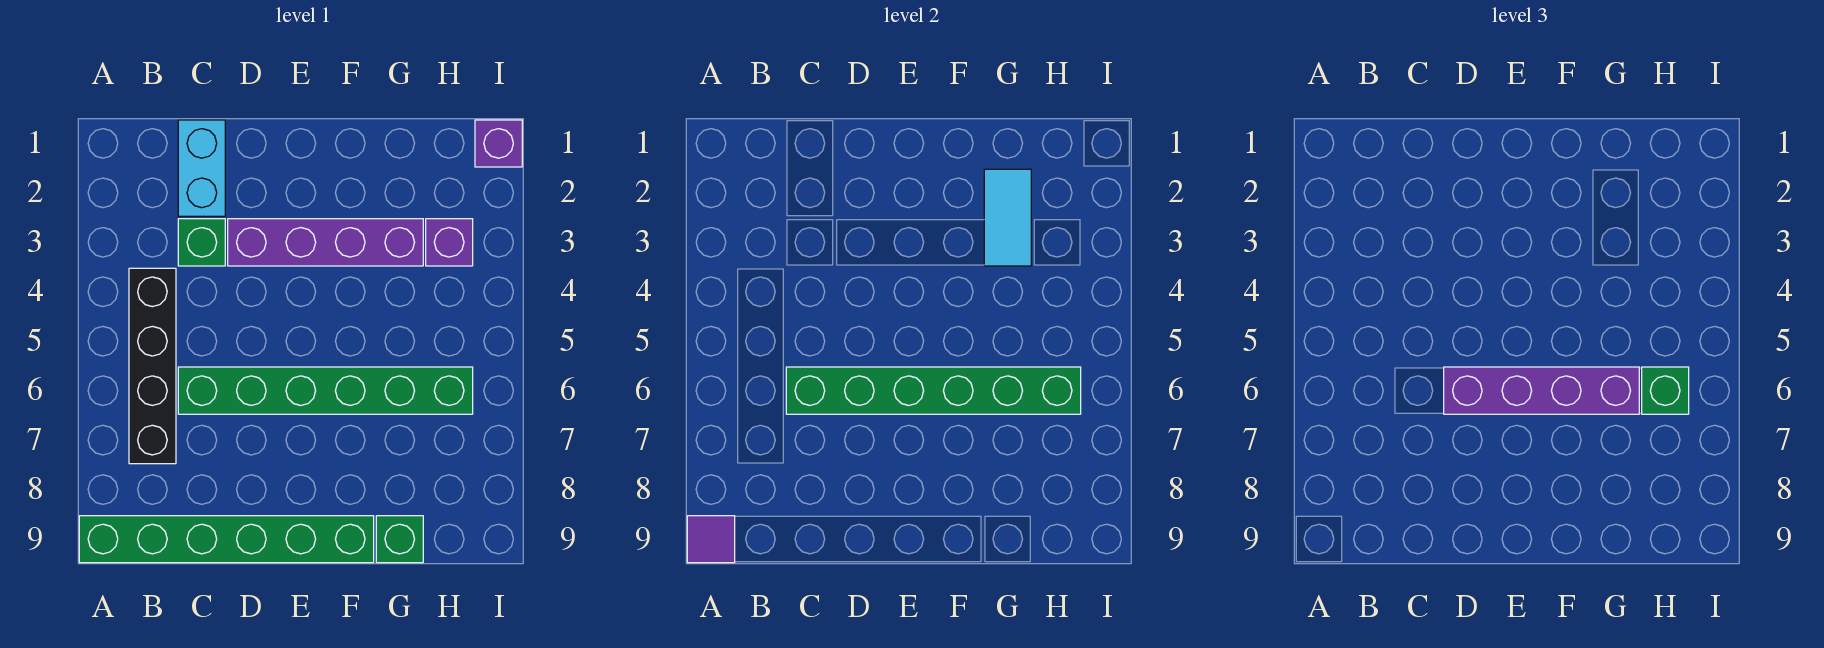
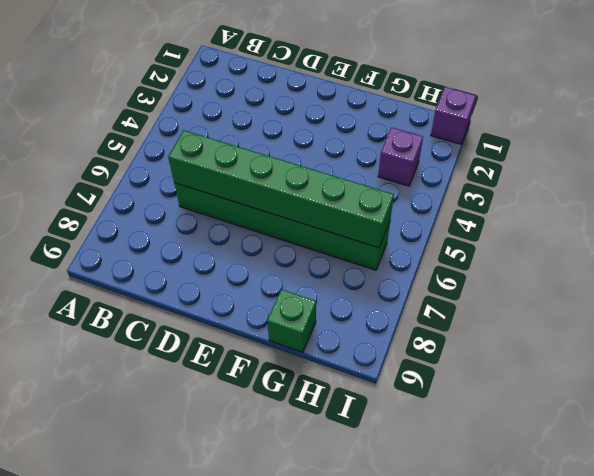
none -> green 1x6 brick [79,516,374,563]
none -> black 1x4 brick [129,268,176,464]
none -> cyan 1x2 brick [178,120,225,216]

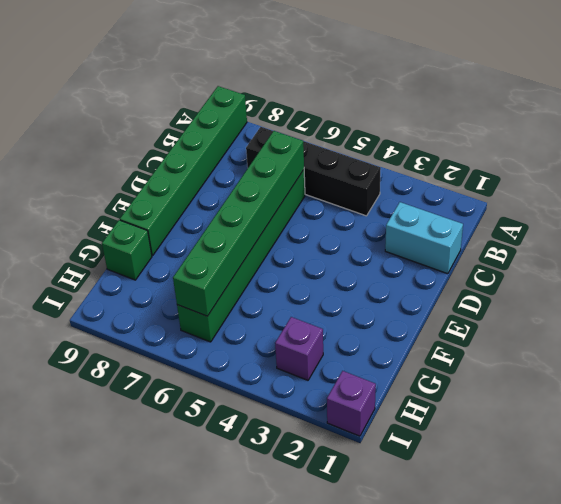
none -> green 1x1 brick [178,219,225,266]
none -> purple 1x4 brick [228,219,423,266]
none -> purple 1x1 tile [687,516,735,563]

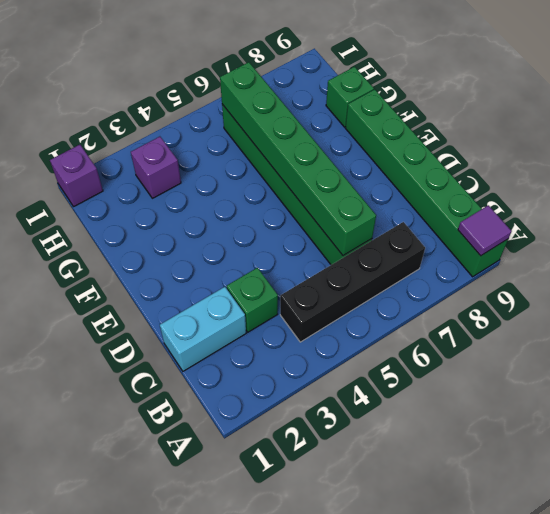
none -> purple 1x4 brick [228,219,423,266]
none -> cyan 1x2 tile [984,169,1031,266]
none -> purple 1x4 brick [1444,367,1639,414]

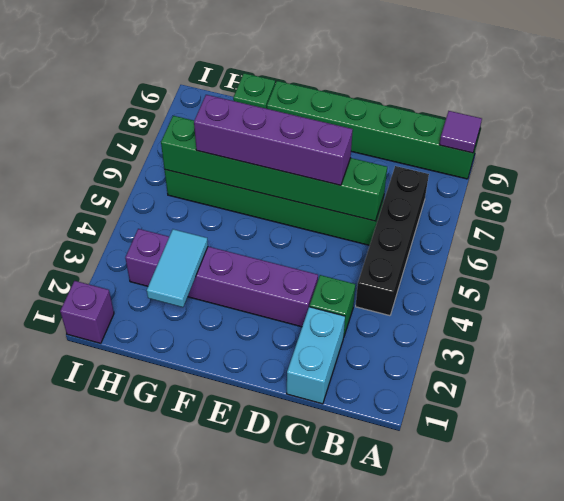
none -> green 1x1 brick [1642,367,1689,414]

